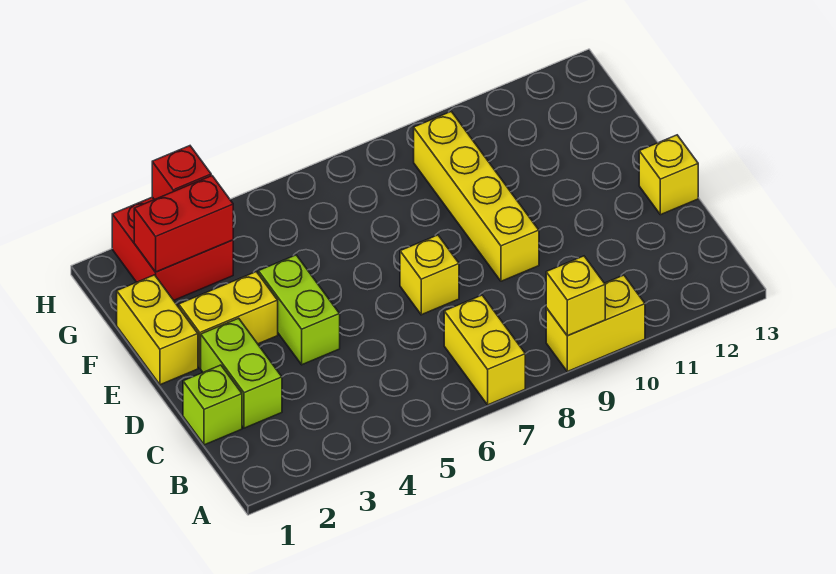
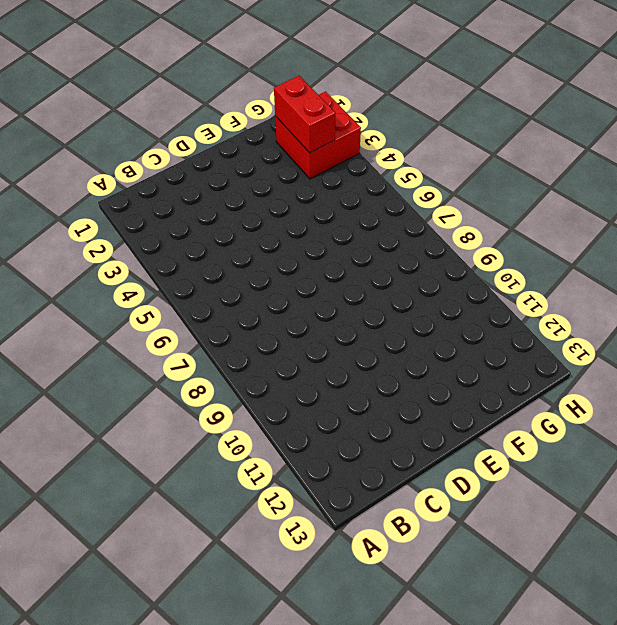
none -> yellow 1x2 brick [444,295,525,405]
none -> yellow 1x2 brick [546,275,645,372]
none -> lime 1x1 brick [183,365,242,445]

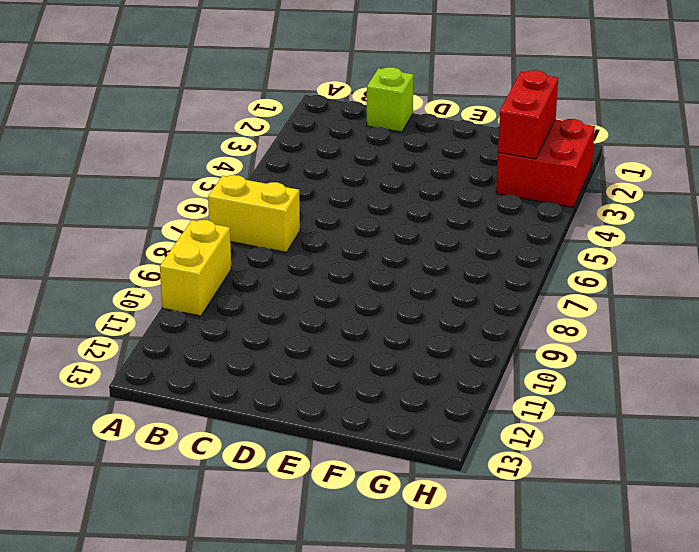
none -> lime 1x2 brick [201,318,282,428]
none -> lime 1x2 brick [258,255,340,365]
none -> yellow 1x1 brick [400,235,459,315]

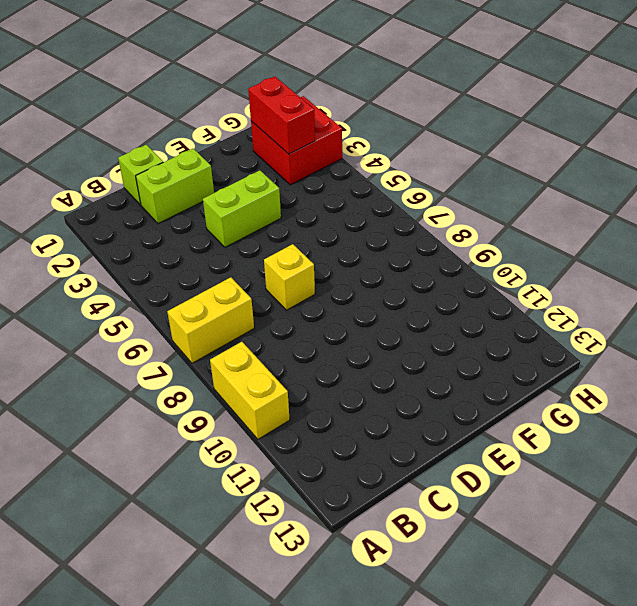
none -> yellow 1x4 brick [414,111,539,281]
none -> yellow 1x1 brick [639,135,698,215]
none -> yellow 1x2 brick [117,275,198,385]

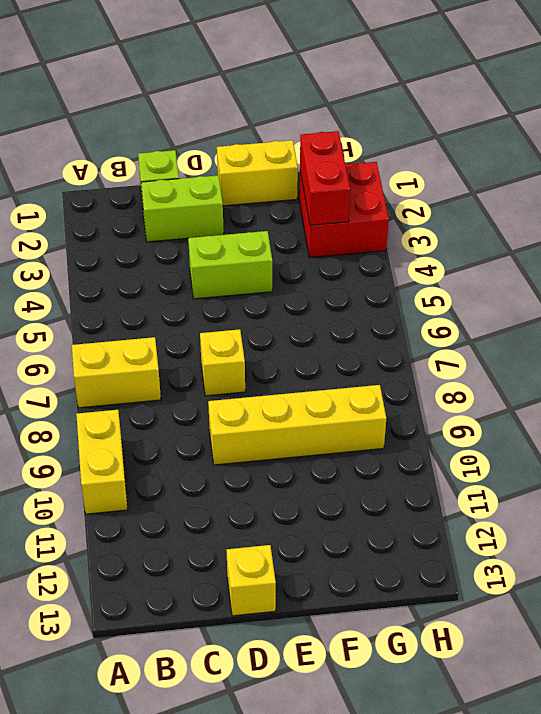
none -> yellow 1x2 brick [179,272,278,368]
none -> yellow 1x1 brick [546,256,605,336]
none -> red 1x1 brick [152,146,211,200]

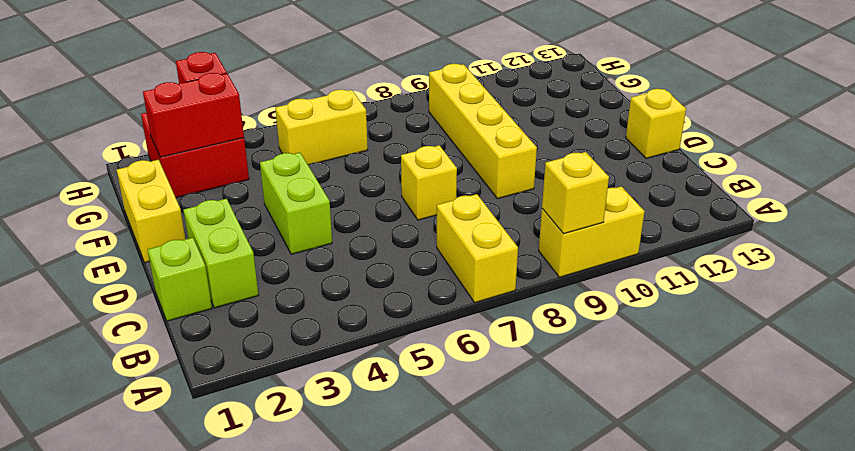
yellow 1x2 brick [275,90,368,165] -> yellow 1x2 brick moved to [179,272,278,368]

